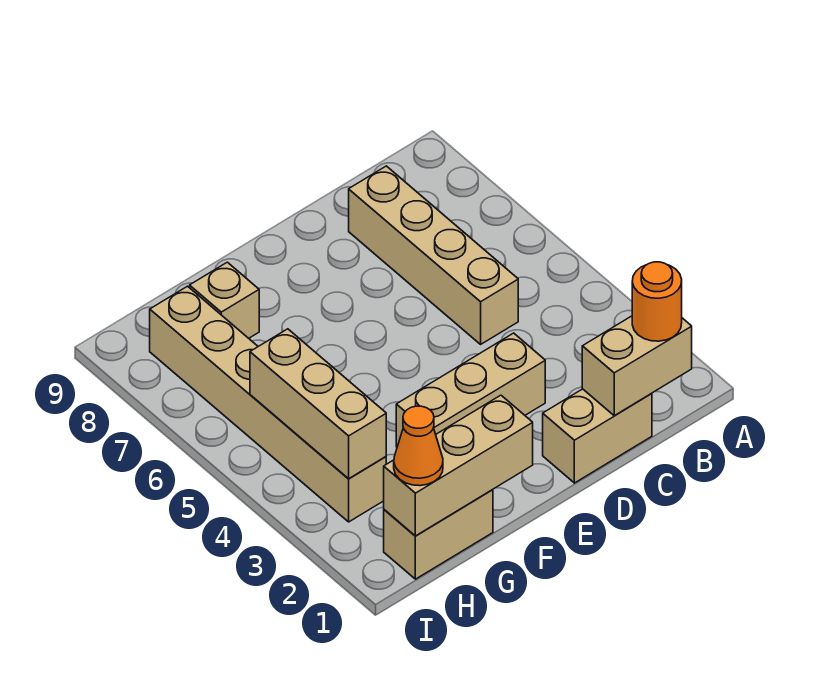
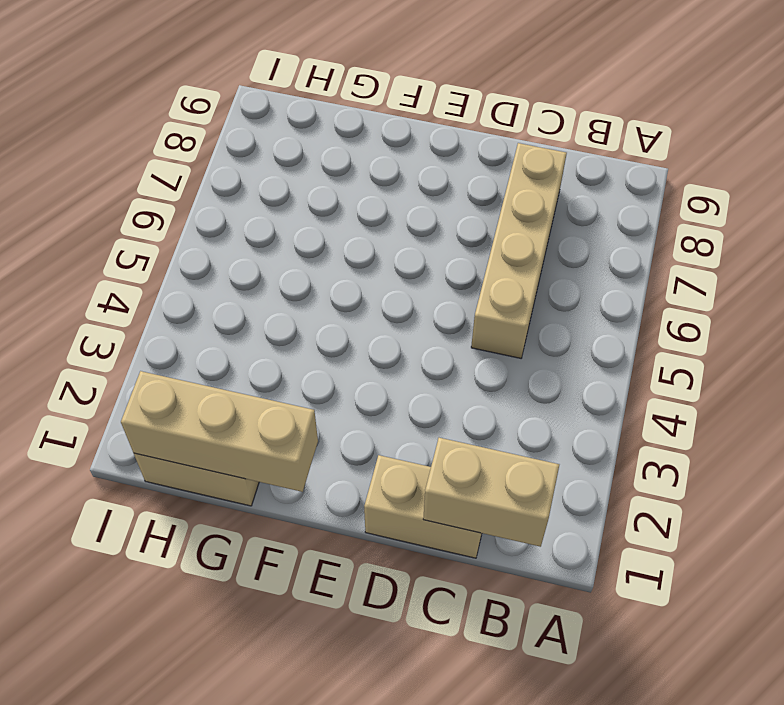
none -> tan 1x3 brick [396,333,545,447]
none -> tan 1x1 brick [190,262,259,338]

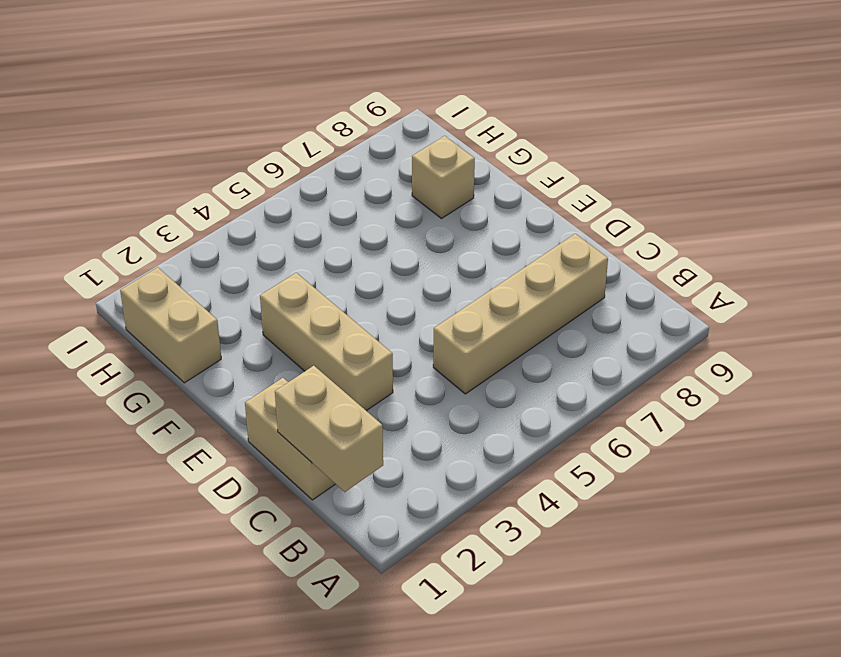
none -> tan 1x6 brick [150,286,386,522]
none -> tan 1x3 brick [384,395,533,536]

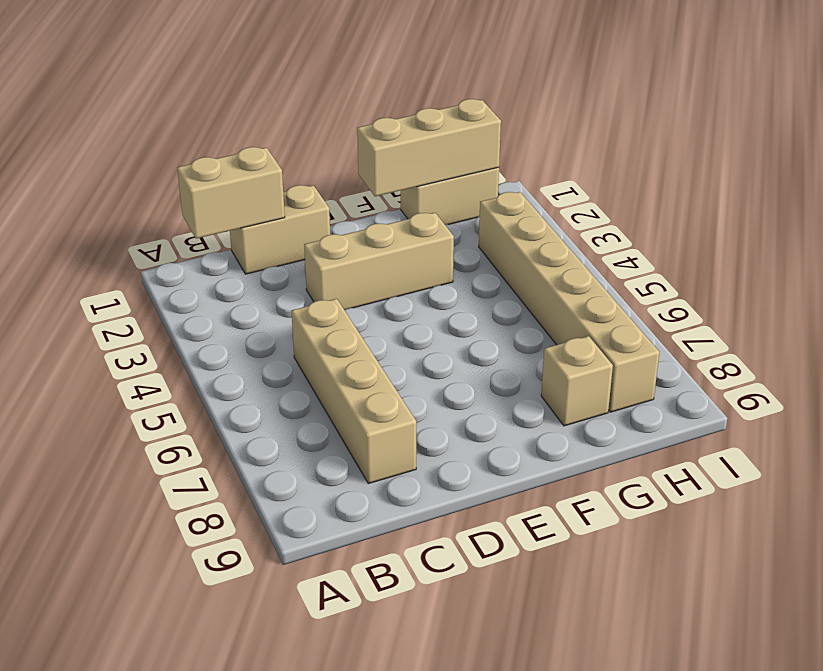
none -> tan 1x3 brick [250,329,386,479]
none -> orange 1x1 round brick [632,262,682,341]

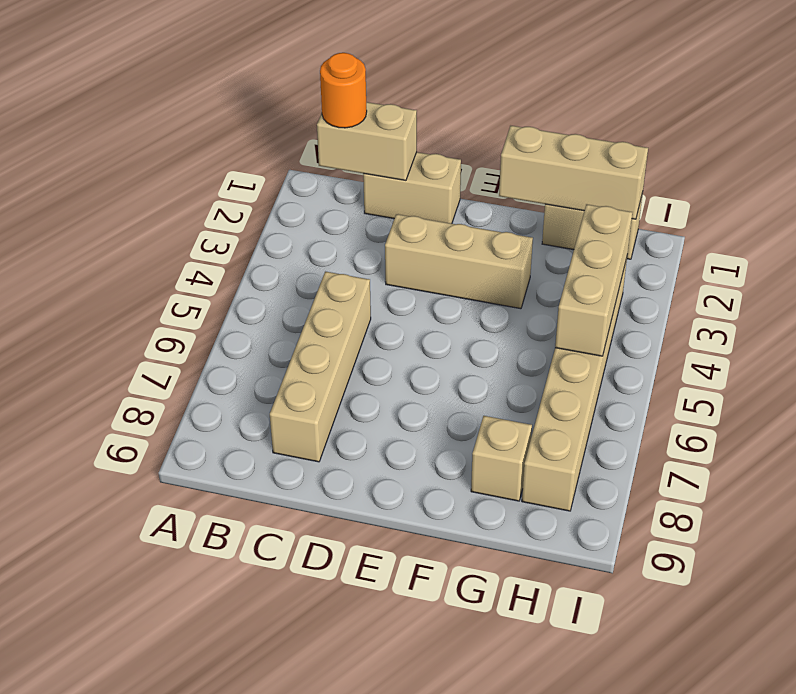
none -> orange 1x1 cone [394,406,443,486]

